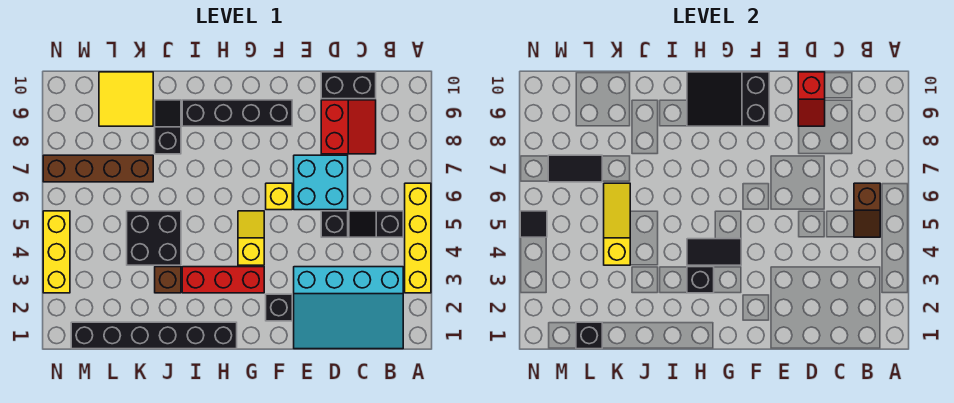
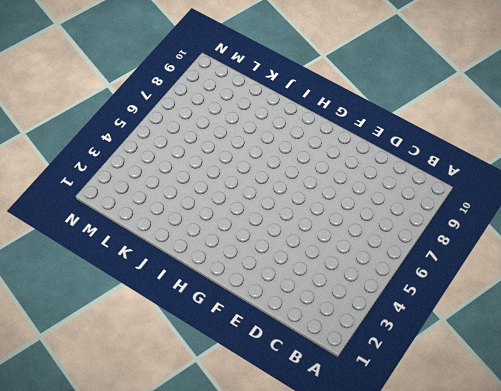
none -> yellow 1x4 brick [405,183,431,293]
none -> cyan 3x4 slope [294,267,403,349]
none -> black 1x2 slope [349,211,403,237]

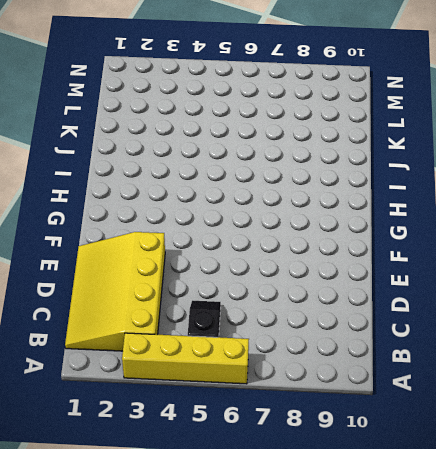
yellow 3x4 slope [65,232,165,351] -> cyan 3x4 slope [294,267,403,349]
none -> red 2x2 slope [321,100,376,154]
none -> black 1x2 brick [321,72,376,99]
none -> black 1x1 brick [321,211,348,237]

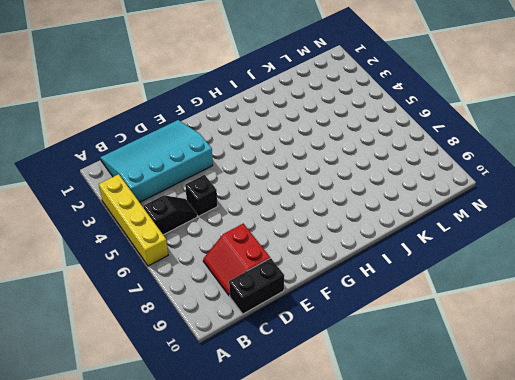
none -> cyan 2x2 brick [294,155,348,210]
none -> black 1x1 brick [266,294,292,321]
none -> yellow 1x1 brick [266,183,292,210]

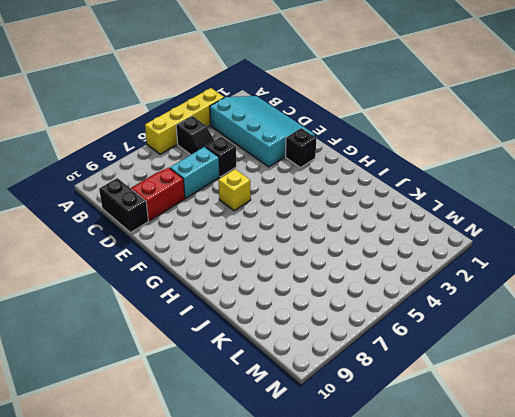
cyan 1x2 brick [170,147,220,198] -> cyan 2x2 brick [294,155,348,210]
none -> black 1x4 brick [182,100,292,126]
none -> red 1x3 brick [182,267,264,293]
none -> yellow 1x2 slope [238,211,264,265]

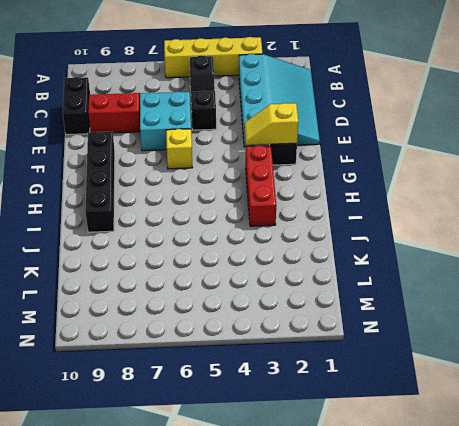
yellow 1x2 slope [244,103,298,145] -> yellow 1x2 slope moved to [238,211,264,265]
none -> black 1x6 brick [71,322,237,349]
none -> brown 1x1 brick [155,267,181,293]
none -> black 2x2 brick [127,211,181,265]

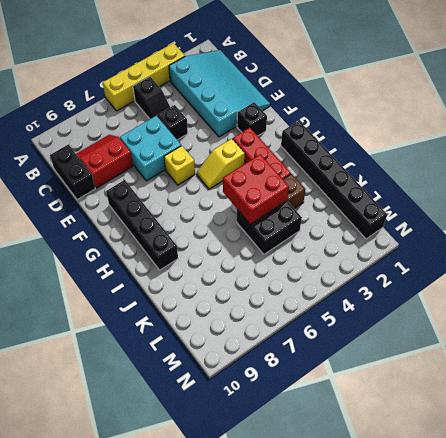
red 2x2 brick [223,154,289,224] -> none
none -> black 1x2 slope [155,100,181,154]
none -> brown 1x4 brick [43,155,153,182]
none -> yellow 2x2 tile [99,72,153,126]

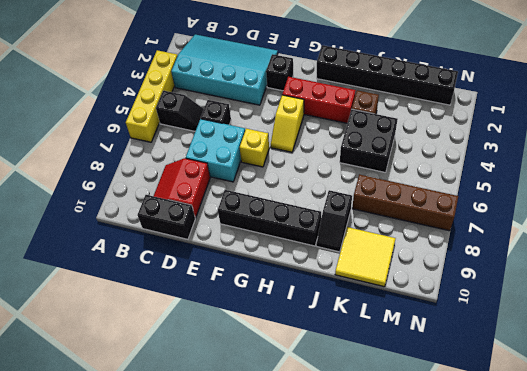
none -> yellow 1x3 brick [43,211,70,293]
none -> brown 1x2 slope [854,183,880,237]
none -> red 1x2 slope [798,72,825,126]

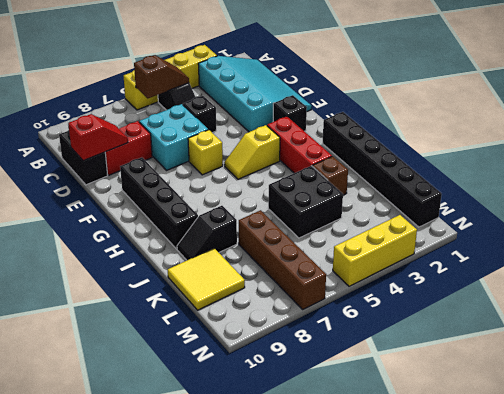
none -> black 2x3 slope [687,72,769,126]
none -> black 1x2 tile [687,239,741,265]
none -> black 1x1 brick [687,267,714,293]

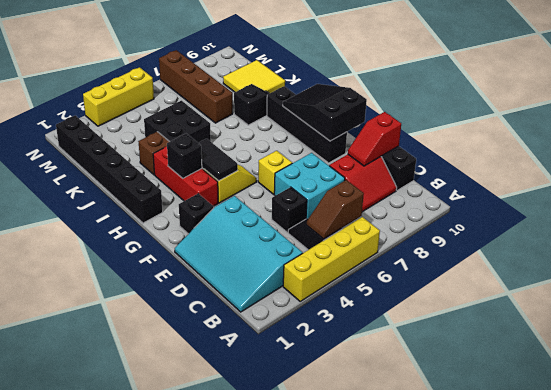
none -> yellow 1x3 slope [604,183,630,265]
none -> black 1x1 brick [576,322,602,349]
none -> black 1x2 tile [548,155,602,182]

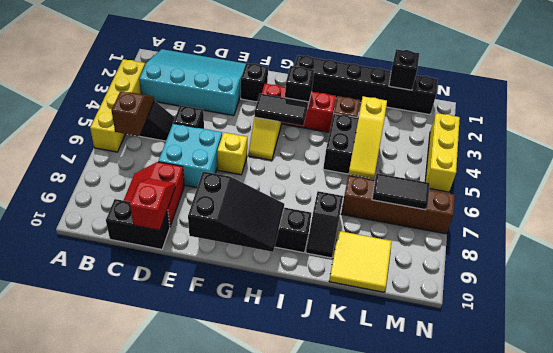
none -> black 1x1 tile [520,211,547,237]

